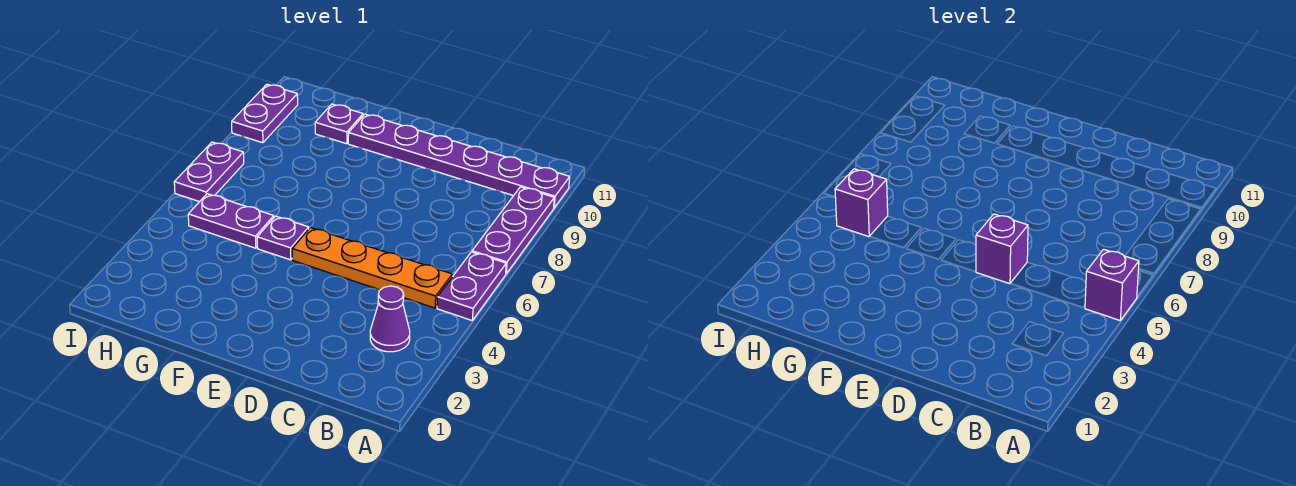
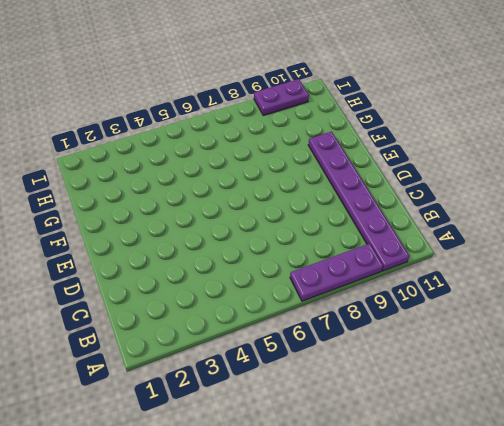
none -> purple 1x2 plate [437,252,506,320]
none -> purple 1x1 cone [370,286,410,352]
none -> orange 1x4 plate [292,228,452,308]

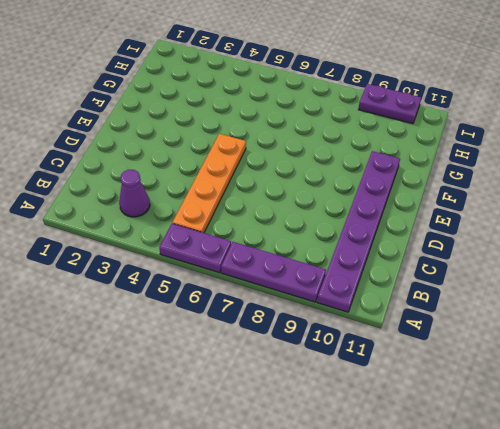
none -> purple 1x1 plate [257,216,309,260]
none -> purple 1x2 plate [188,194,274,248]
none -> purple 1x1 plate [315,104,363,144]

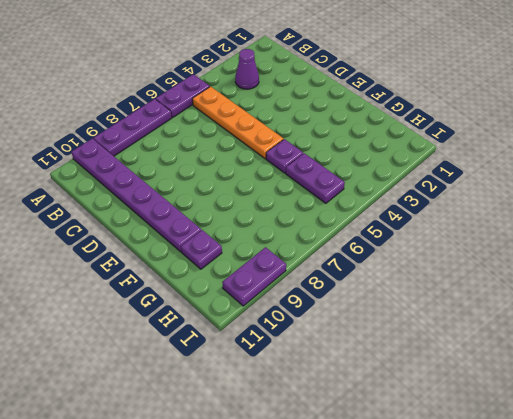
none -> purple 1x2 plate [174,142,244,202]
none -> purple 1x1 brick [1085,249,1139,320]
none -> purple 1x1 brick [976,214,1028,284]

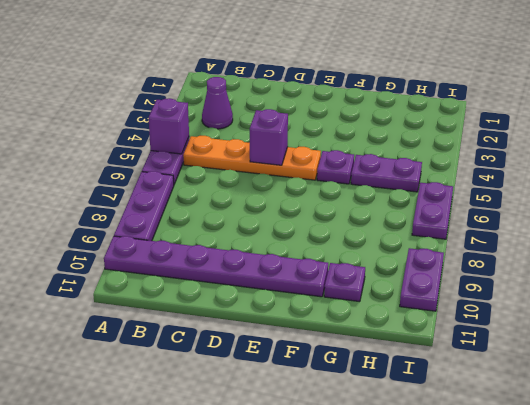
none -> purple 1x1 brick [835,169,888,237]

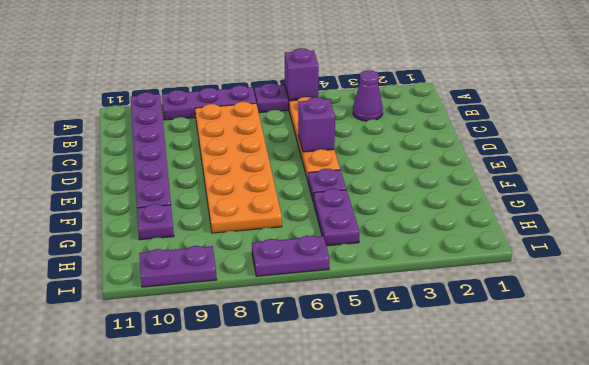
orange 2x6 plate [195,102,282,233] -> none
none -> purple 1x1 brick [835,169,888,237]

